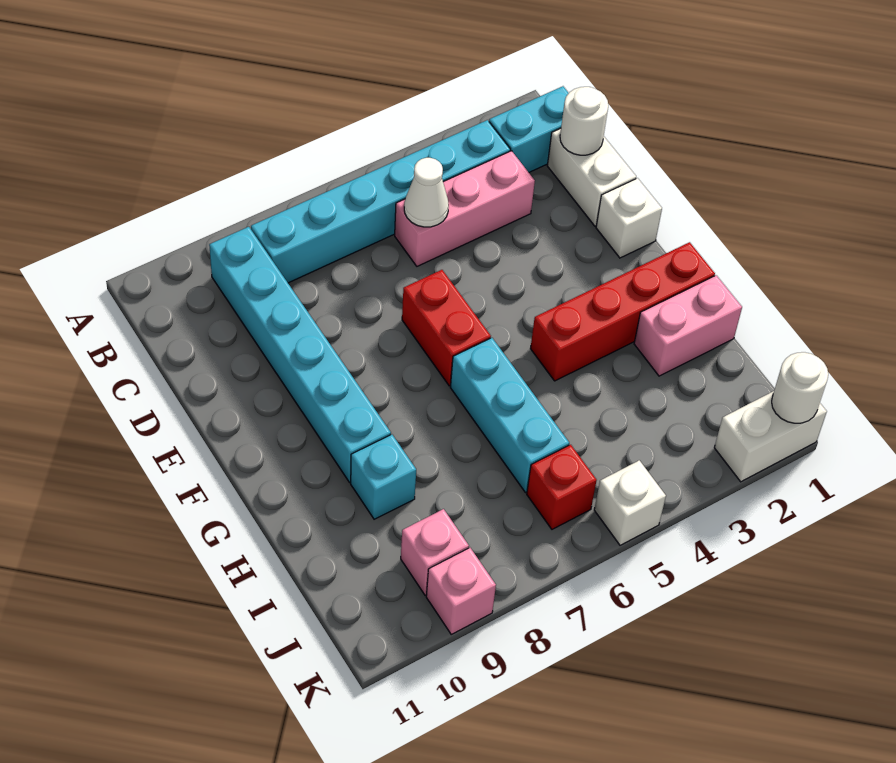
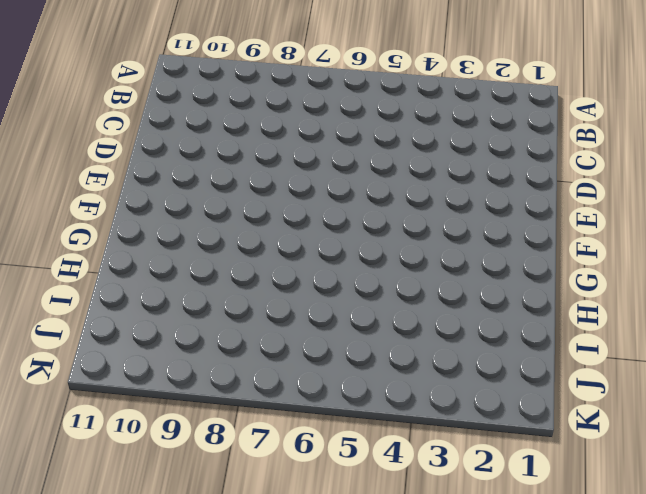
none -> cyan 1x2 brick [489,86,568,172]
none -> cyan 1x6 brick [251,120,510,283]
none -> cyan 1x6 brick [209,227,391,482]

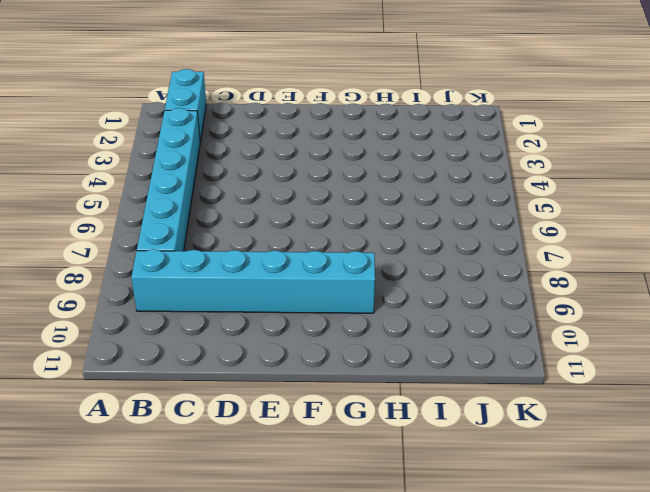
none -> white 1x2 brick [547,128,636,226]
none -> pink 1x3 brick [395,151,535,266]
none -> white 1x1 brick [596,178,662,258]

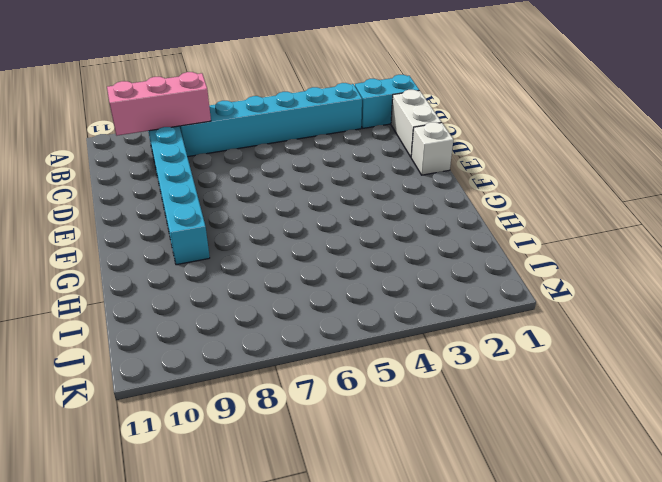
pink 1x3 brick [107,72,211,136] -> pink 1x3 brick moved to [395,151,535,266]
none -> red 1x2 brick [402,270,491,386]
none -> red 1x4 brick [530,242,715,381]
none -> cyan 1x3 brick [450,338,569,492]

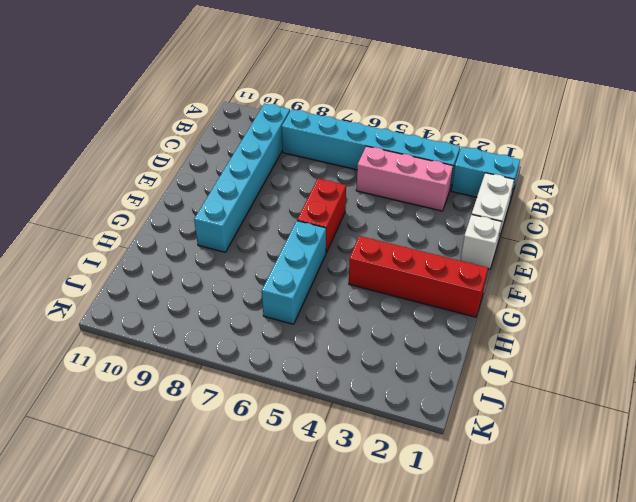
none -> pink 1x2 brick [634,275,742,376]
none -> cyan 1x1 brick [351,434,416,519]
none -> red 1x1 brick [527,445,597,529]

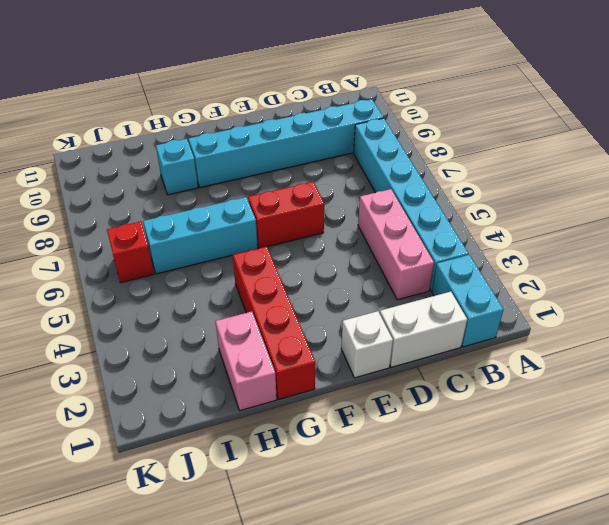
none -> pink 1x1 brick [401,509,469,595]
none -> white 1x2 brick [714,391,827,482]
none -> white 1x1 brick [594,460,666,545]

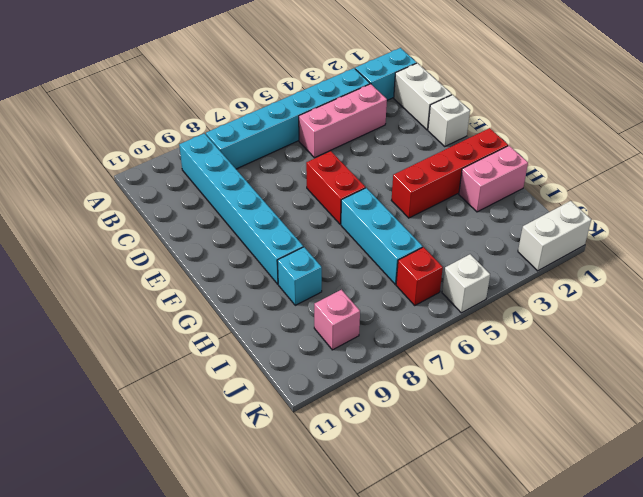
none -> pink 1x1 brick [426,548,496,634]
none -> white 1x1 round brick [560,87,608,155]
none -> white 1x1 cone [404,158,449,227]

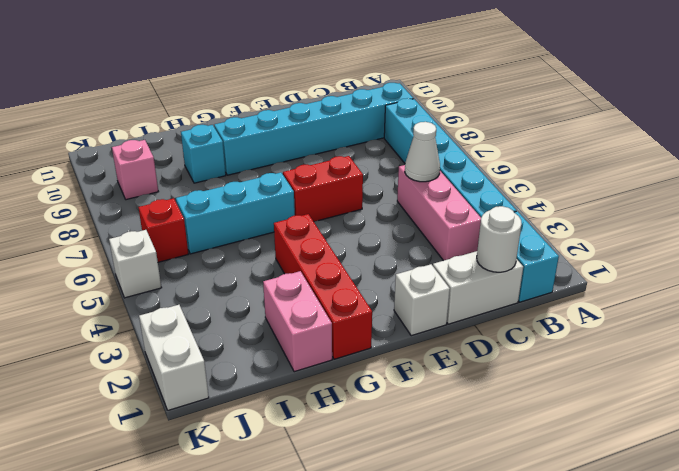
none -> pink 1x1 brick [426,548,496,634]
none -> white 1x1 round brick [772,352,828,423]

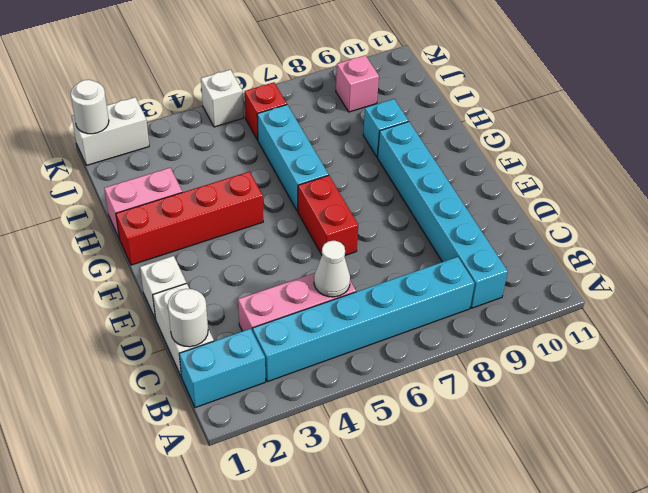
none -> pink 1x1 brick [426,548,496,634]

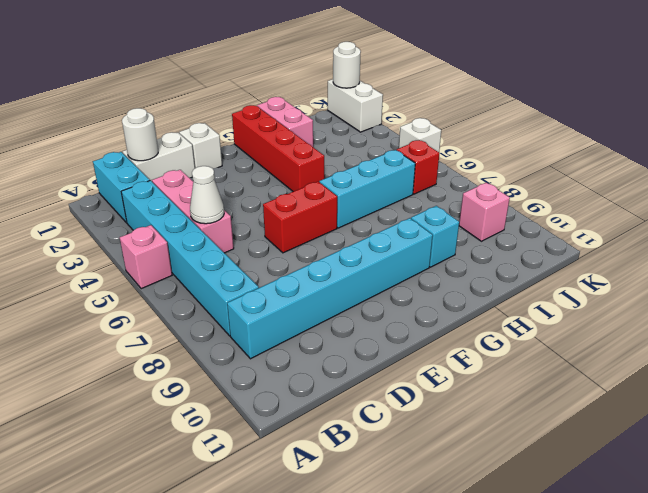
pink 1x1 brick [120,225,172,289] -> pink 1x1 brick moved to [426,548,496,634]

